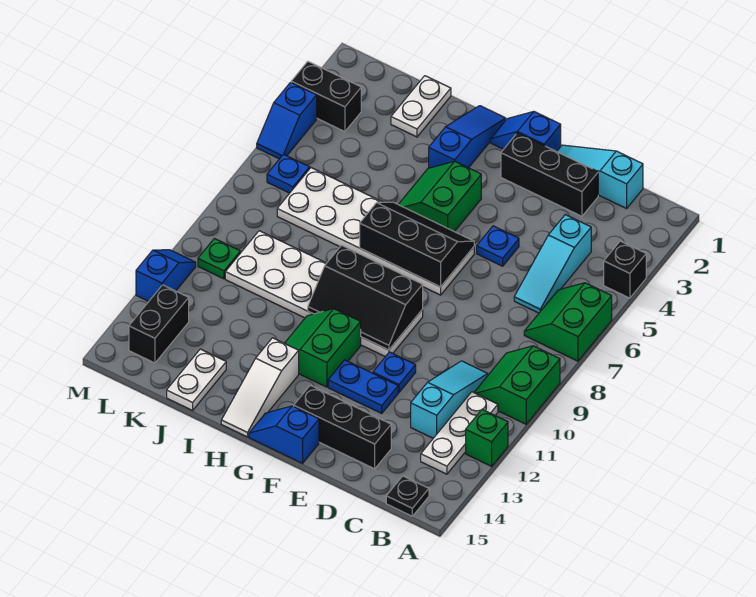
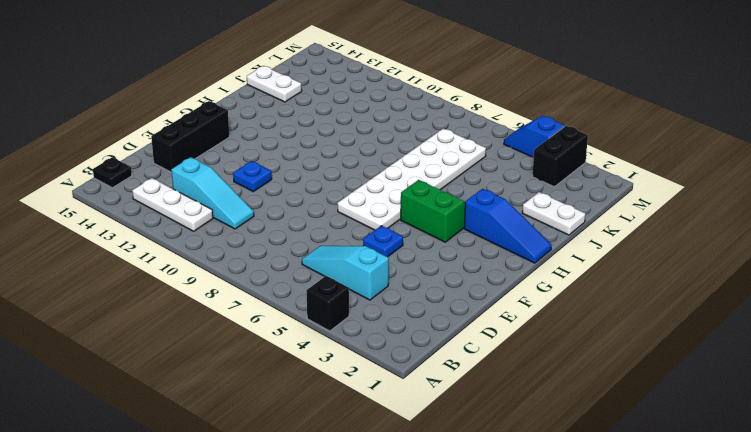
none -> green 2x2 slope [524,283,612,361]
none -> green 2x2 slope [474,346,560,424]
none -> green 1x1 brick [466,409,508,466]
none -> cyan 1x3 slope [557,145,643,208]

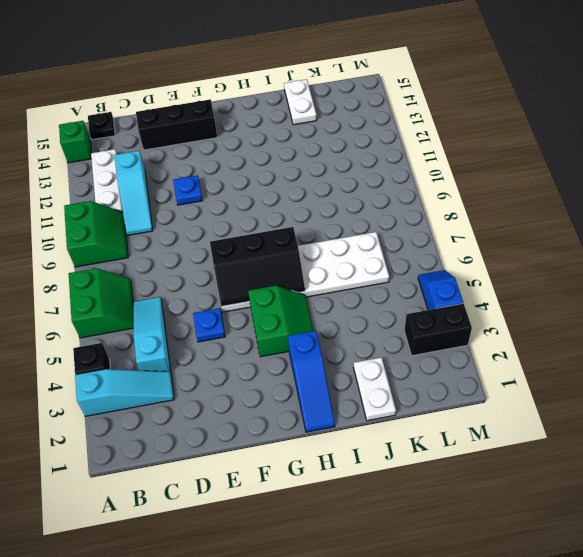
cyan 1x3 slope [75,369,174,416] -> cyan 1x3 slope moved to [557,145,643,208]
green 1x1 brick [59,121,92,163] -> green 1x1 brick moved to [466,409,508,466]
none -> black 1x3 brick [501,133,598,216]
none -> blue 1x2 plate [328,360,398,413]
none -> blue 1x2 slope [491,112,561,152]
none -> white 2x6 plate [225,231,423,357]

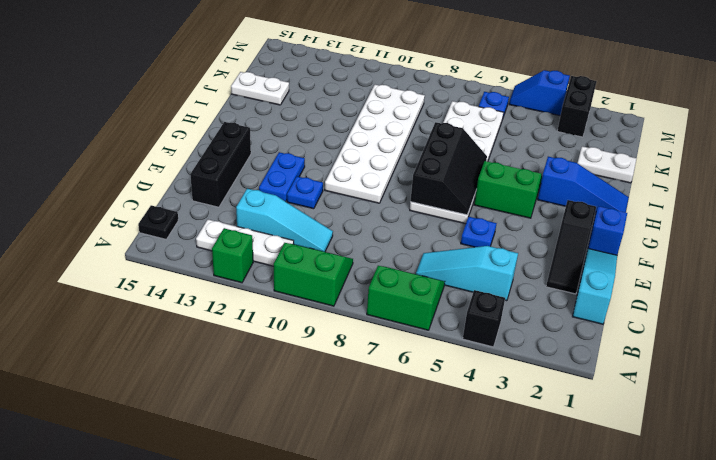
black 1x3 slope [546,200,596,294] -> black 1x3 brick [501,133,598,216]
none -> blue 1x2 slope [249,406,319,463]
none -> green 2x2 slope [285,309,361,387]
none -> white 1x3 slope [221,338,299,437]
none -> green 1x1 plate [198,239,240,279]

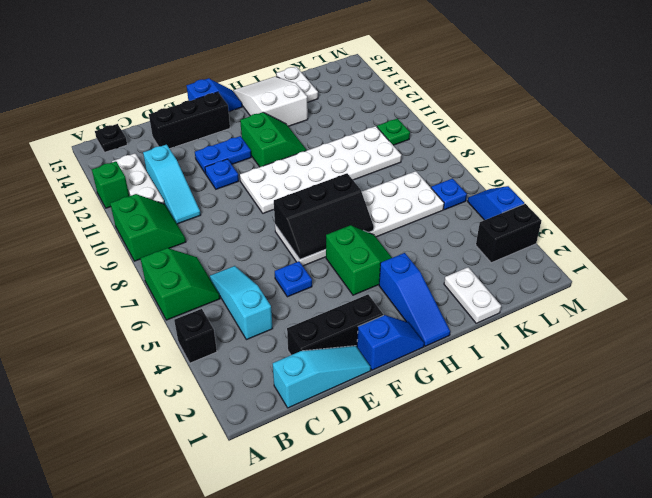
white 2x3 slope [233,77,308,126] -> white 1x3 slope [221,338,299,437]
none -> black 1x2 brick [129,285,189,363]
none -> blue 1x2 slope [136,250,196,301]
none -> black 2x3 slope [308,245,423,350]

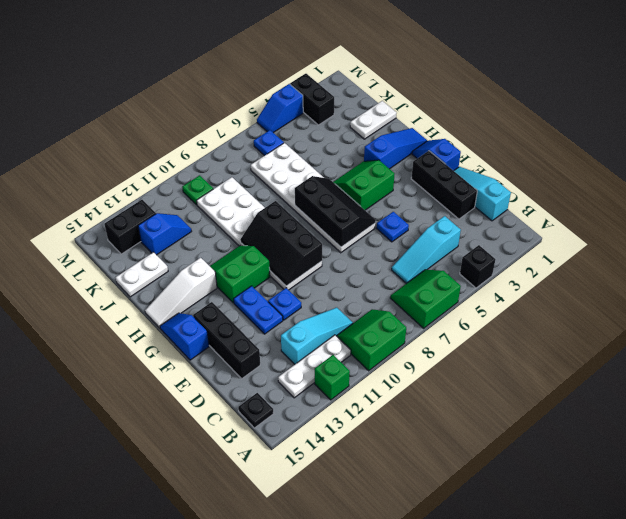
blue 1x2 slope [138,213,192,255] -> blue 1x2 slope moved to [136,250,196,301]

